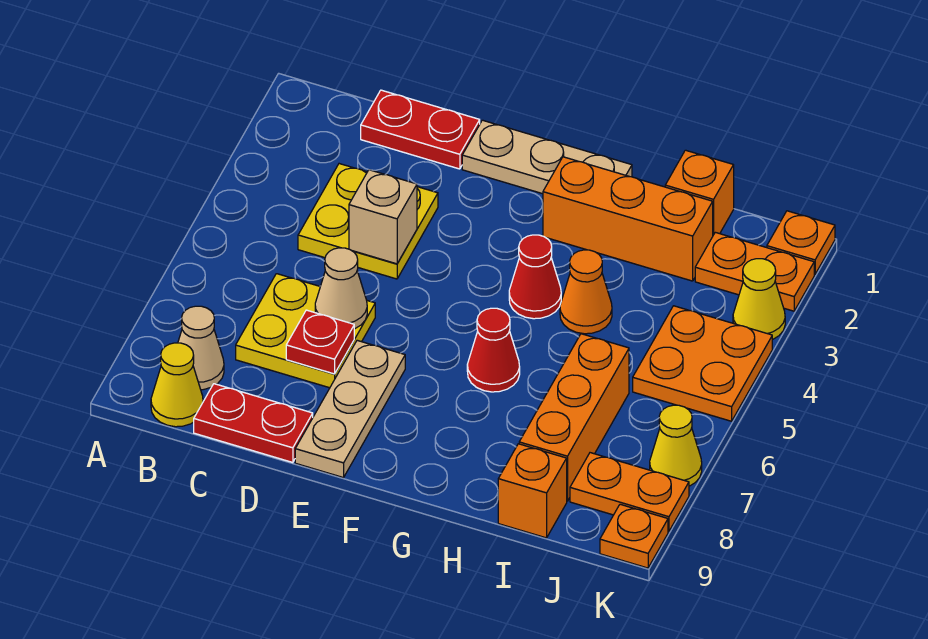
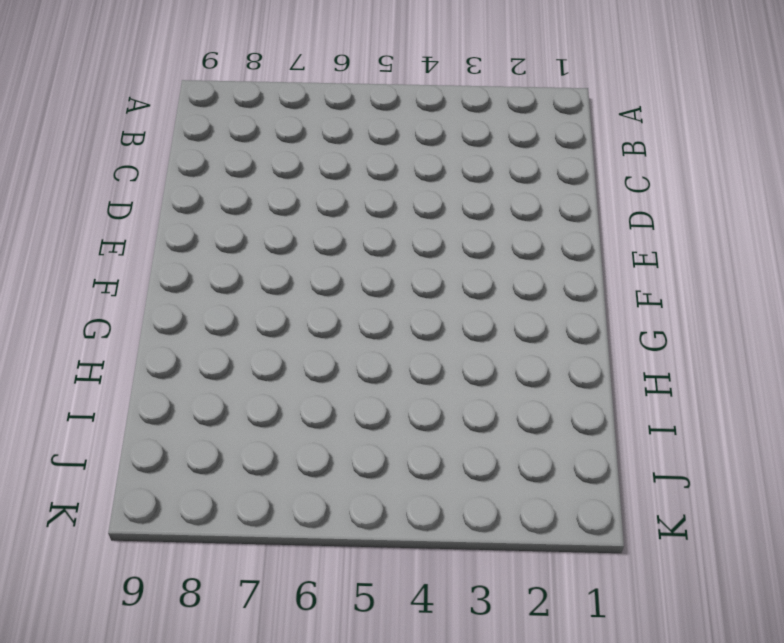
none -> tan 1x1 cone [178,306,224,390]
none -> yellow 1x1 cone [151,343,203,427]
none -> red 1x2 plate [361,90,480,169]

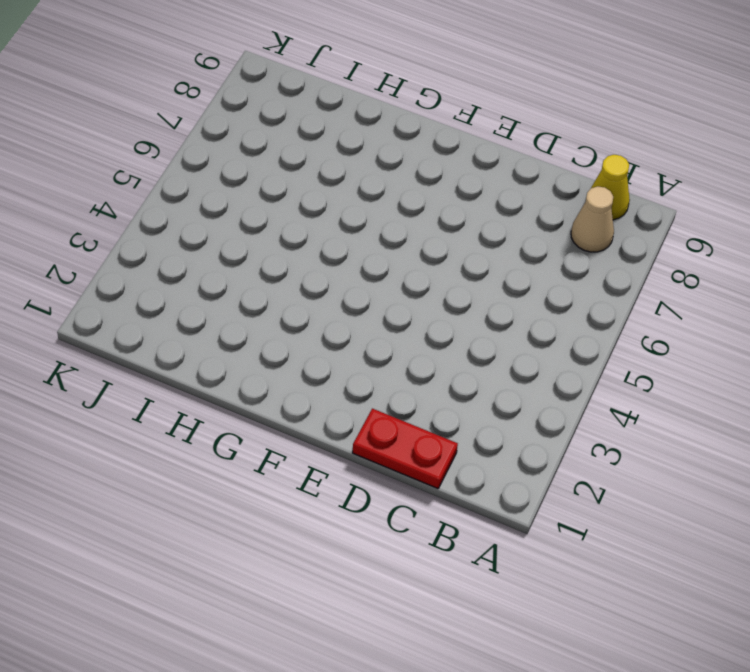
none -> yellow 2x2 plate [298,164,438,279]
none -> yellow 2x2 plate [236,274,375,388]
none -> red 1x2 plate [194,384,313,463]

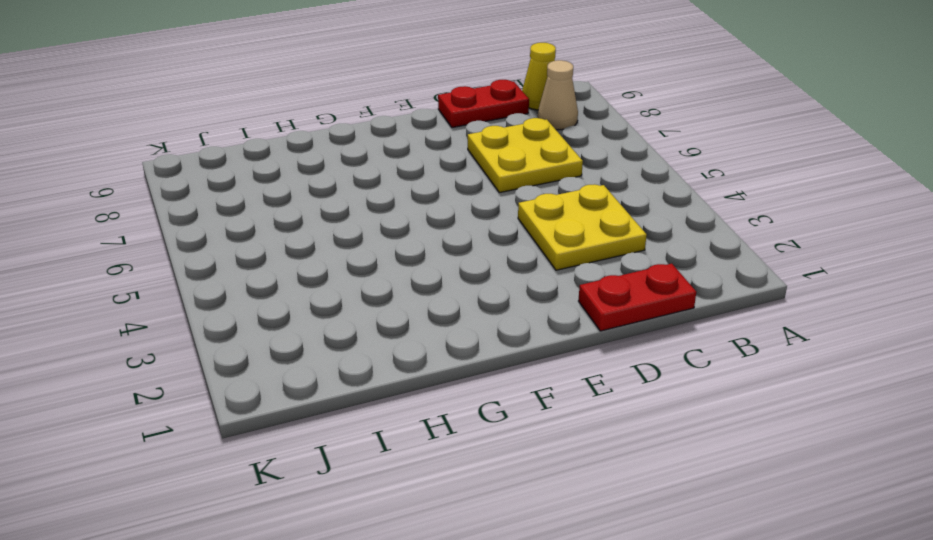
none -> tan 1x3 plate [462,120,632,194]
none -> tan 1x3 plate [295,340,405,478]
none -> orange 1x3 brick [543,157,713,281]

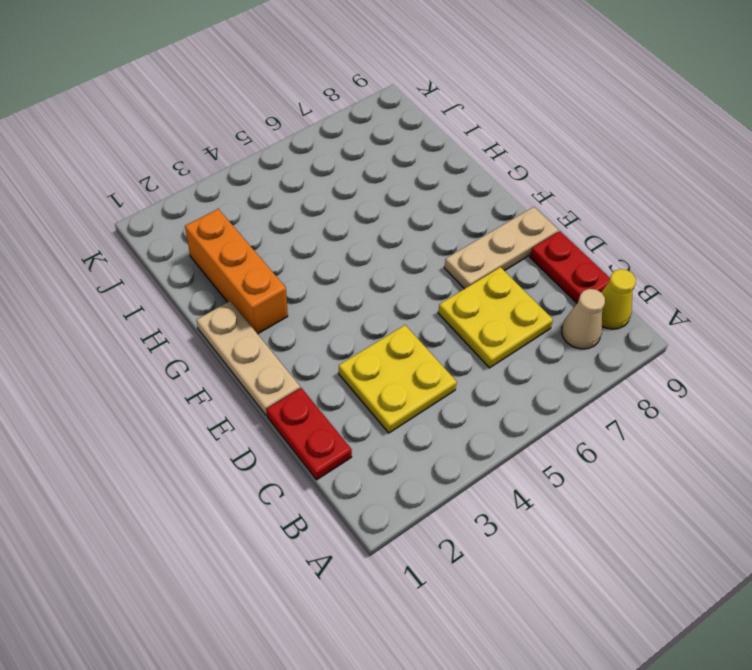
none -> red 1x1 cone [509,235,561,319]
none -> red 1x1 cone [467,308,520,392]
none -> orange 1x1 cone [560,250,612,334]

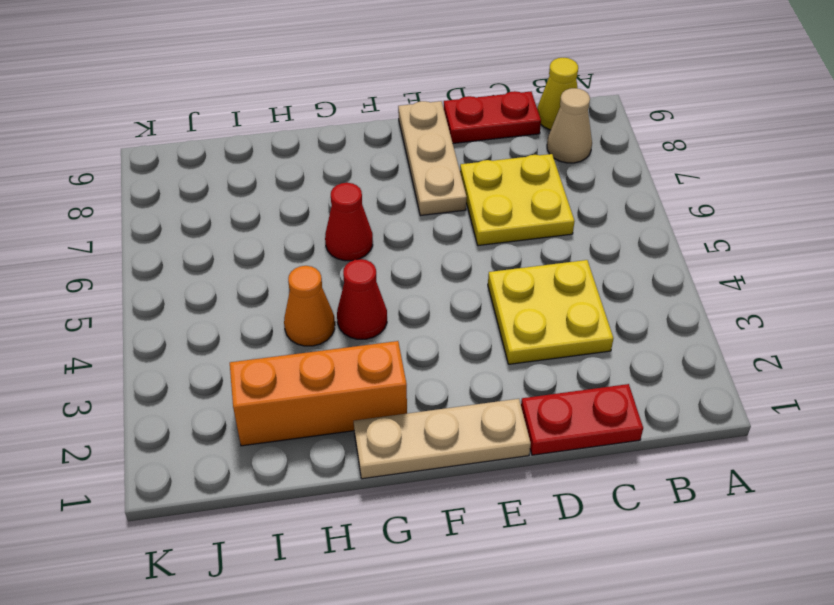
none -> orange 1x1 brick [665,150,734,235]
none -> orange 1x3 brick [519,334,629,501]
none -> orange 1x1 brick [498,444,567,538]

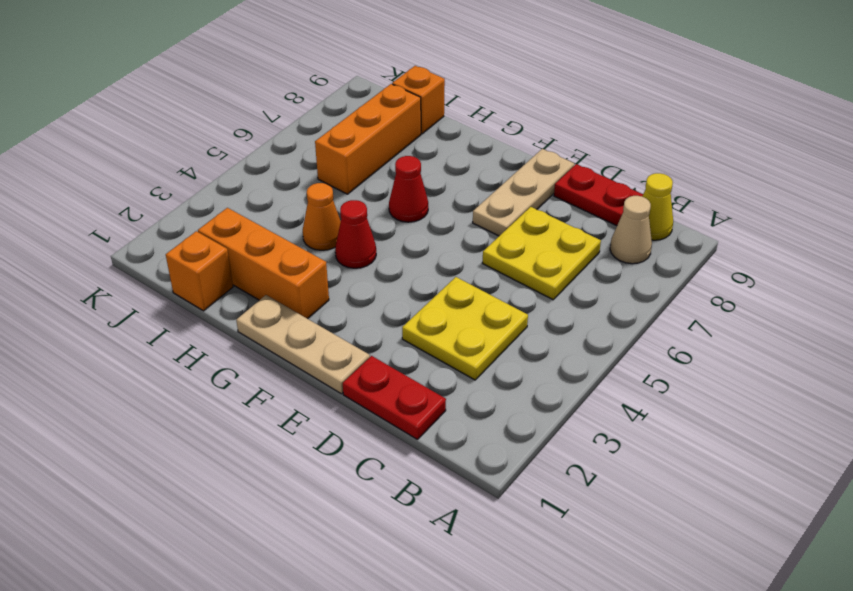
none -> orange 1x2 plate [695,232,814,311]
none -> orange 2x2 plate [633,306,772,421]
none -> orange 1x2 plate [570,453,689,531]

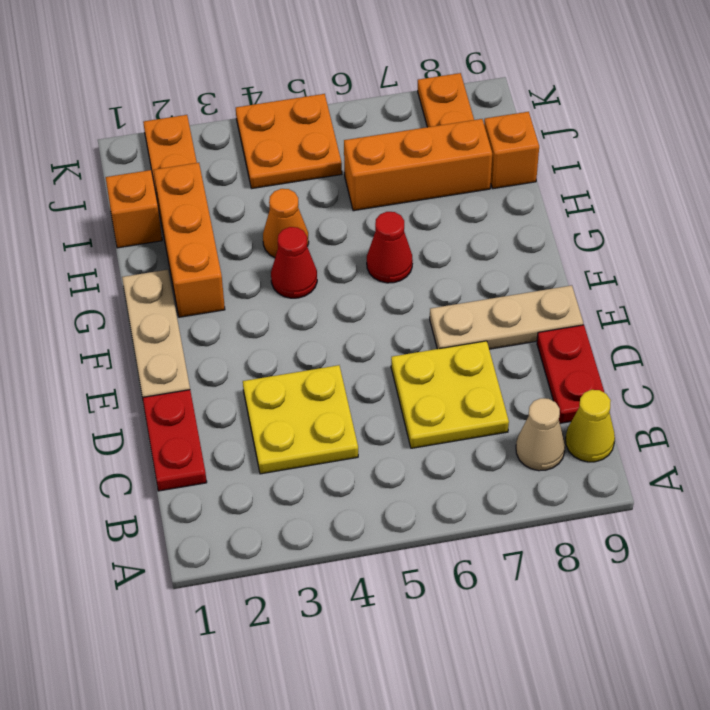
none -> orange 1x1 plate [767,211,835,275]
none -> yellow 1x1 cone [733,259,785,340]
none -> yellow 1x1 cone [650,405,702,486]

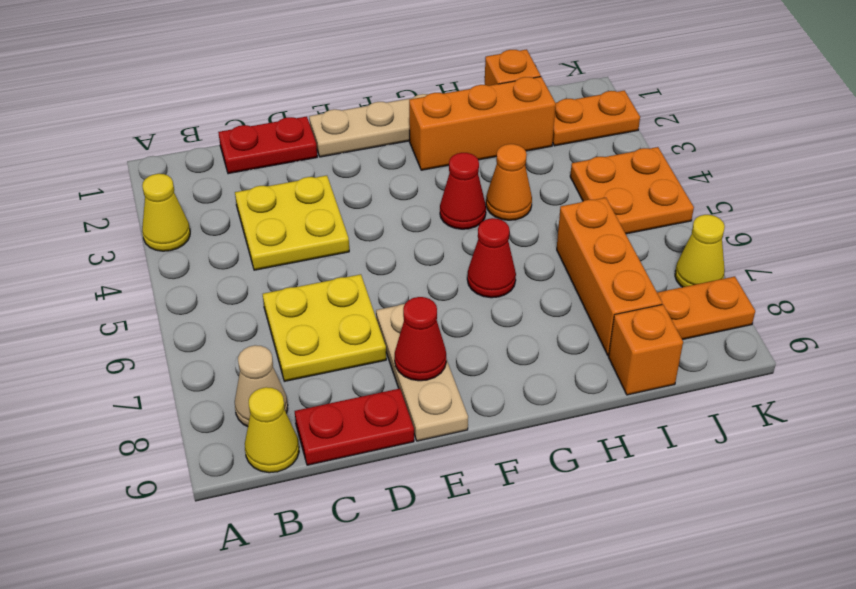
yellow 1x1 cone [142,174,190,251] -> yellow 1x1 cone moved to [733,259,785,340]
red 1x1 cone [395,297,446,381] -> none
none -> orange 1x1 plate [767,211,835,275]
none -> orange 1x1 plate [600,504,668,568]
none -> tan 1x1 brick [349,170,417,264]

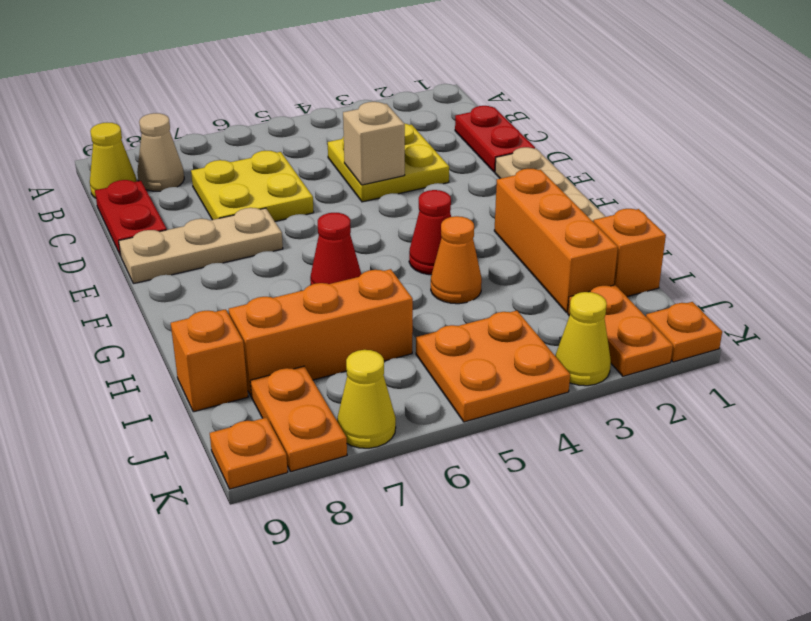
none -> tan 1x1 cone [315,248,367,329]
none -> red 1x1 plate [286,310,354,374]

